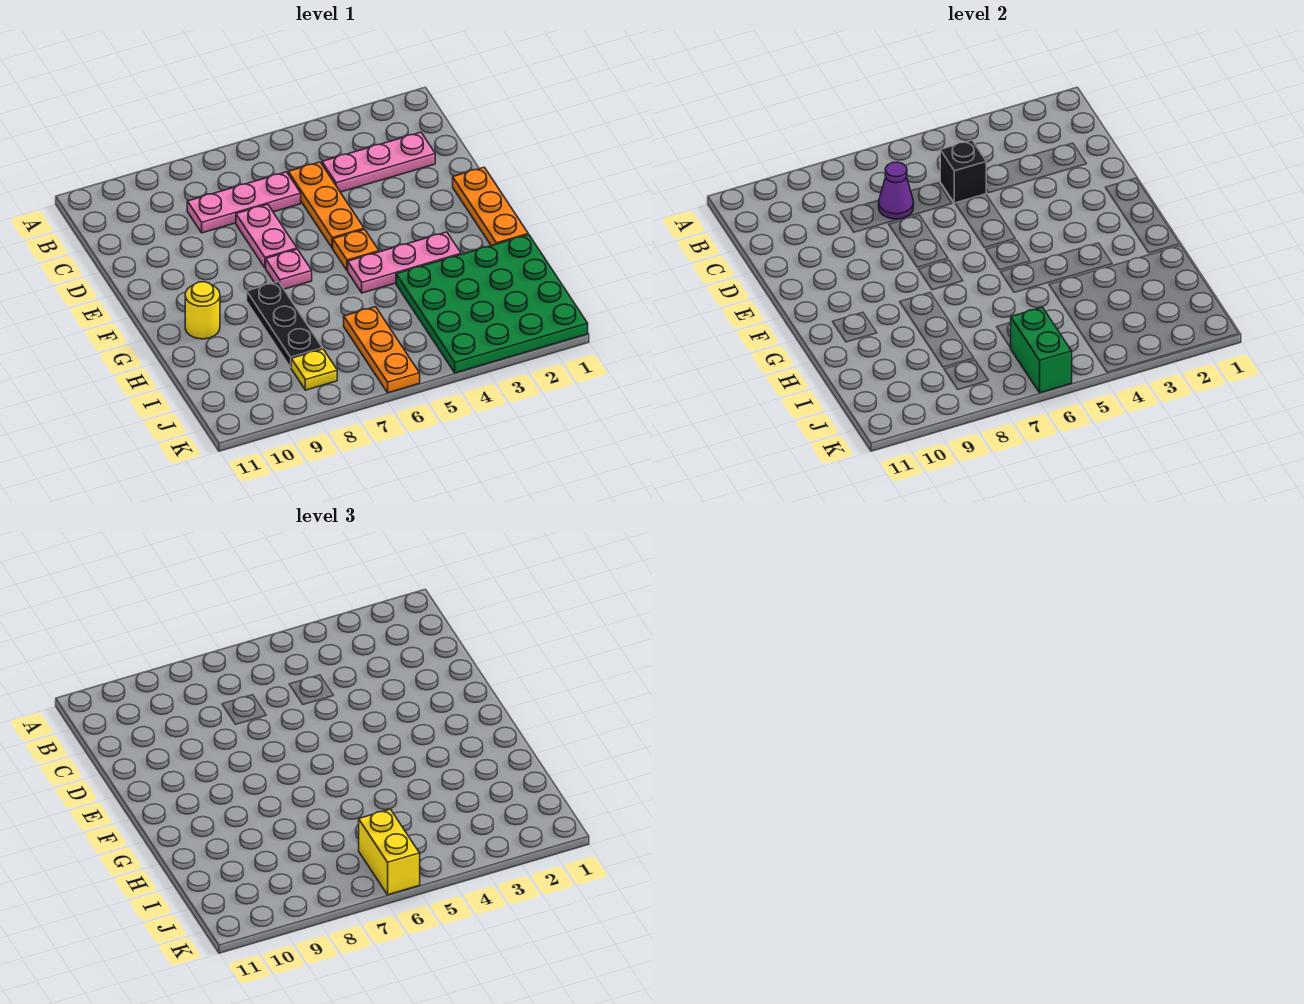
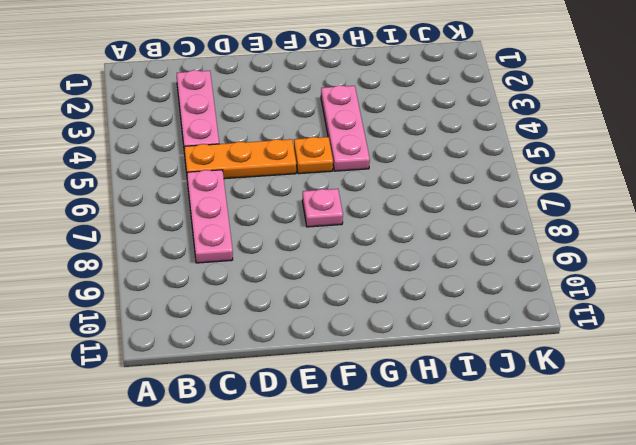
none -> pink 1x2 plate [236,204,297,268]
none -> orange 1x3 plate [453,167,528,246]
none -> black 1x3 plate [247,282,323,367]

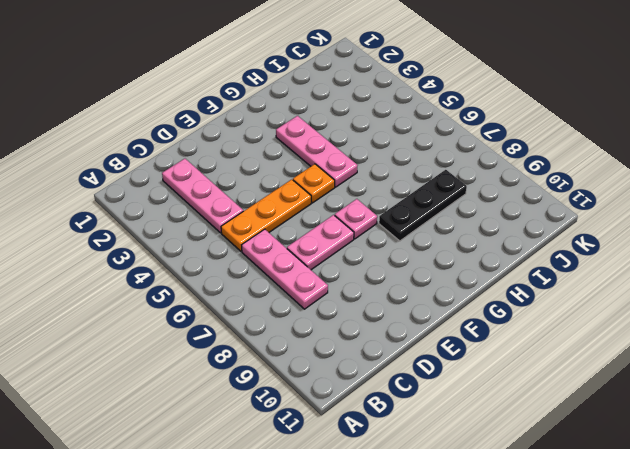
none -> orange 1x3 plate [453,167,528,246]
none -> yellow 1x1 round brick [185,282,220,339]
none -> green 4x4 plate [396,235,588,373]

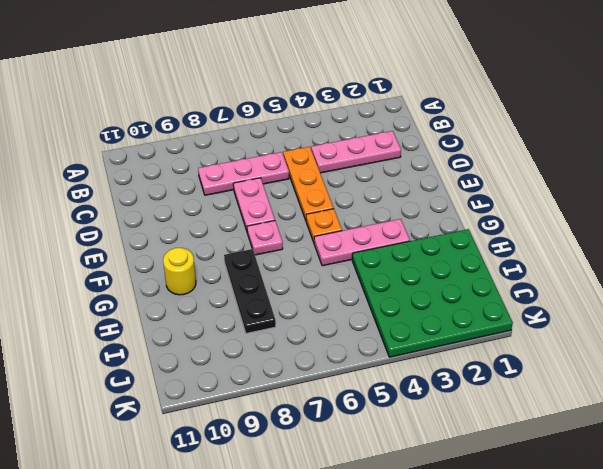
none -> orange 1x3 plate [453,167,528,246]
none -> orange 1x3 plate [344,307,420,393]
none -> yellow 1x1 plate [291,349,337,390]

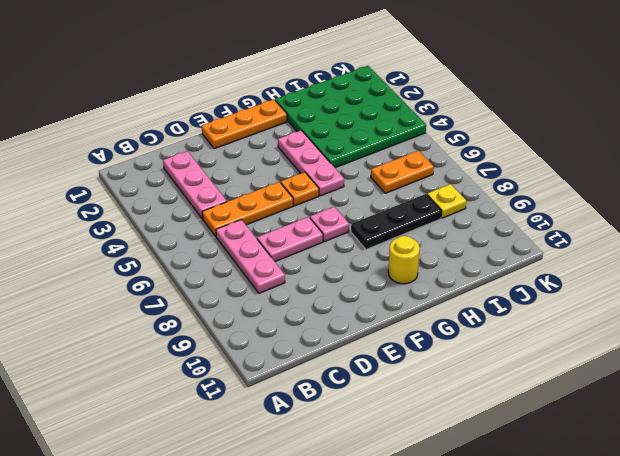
orange 1x2 plate [371,151,434,193] -> orange 1x3 plate [344,307,420,393]
none -> black 1x1 brick [940,140,986,203]
none -> purple 1x1 cone [879,162,914,219]
none -> green 1x2 brick [1011,307,1072,393]

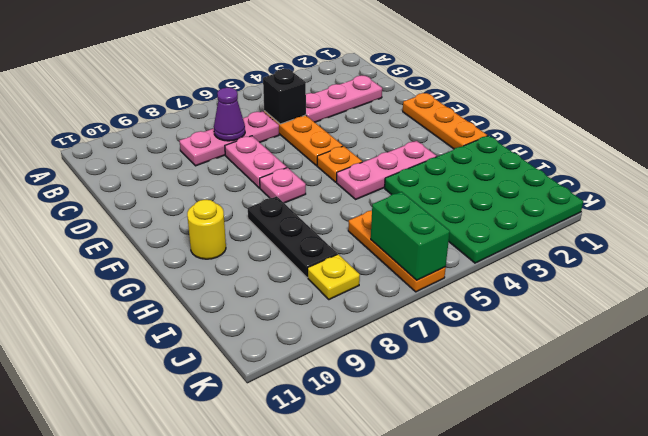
none -> yellow 1x2 brick [359,809,420,895]

